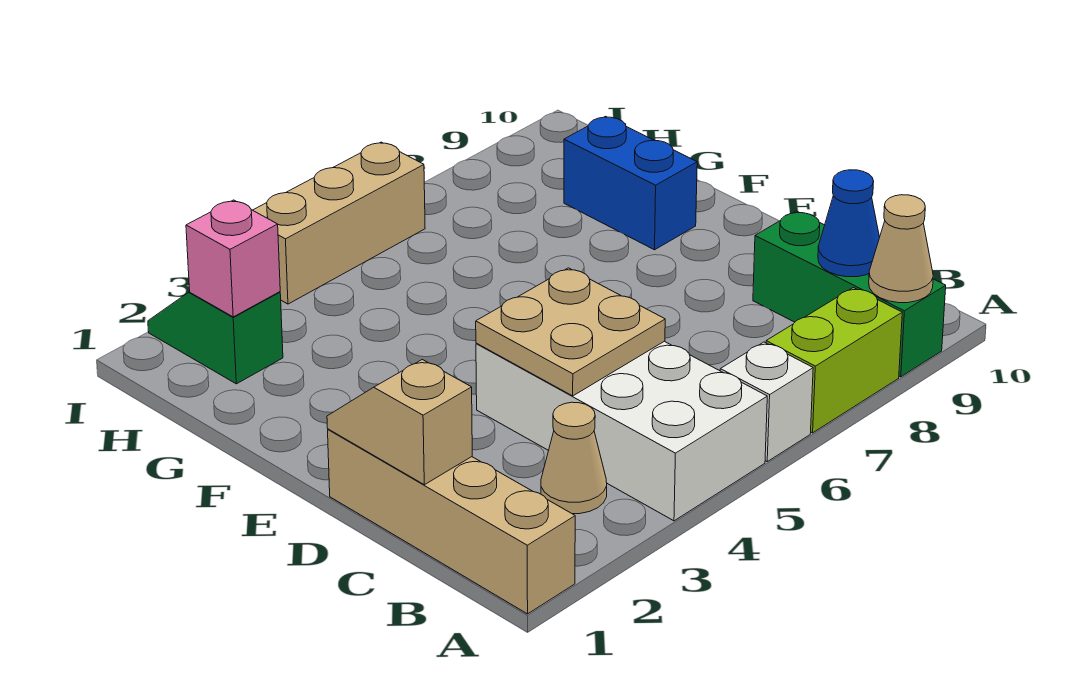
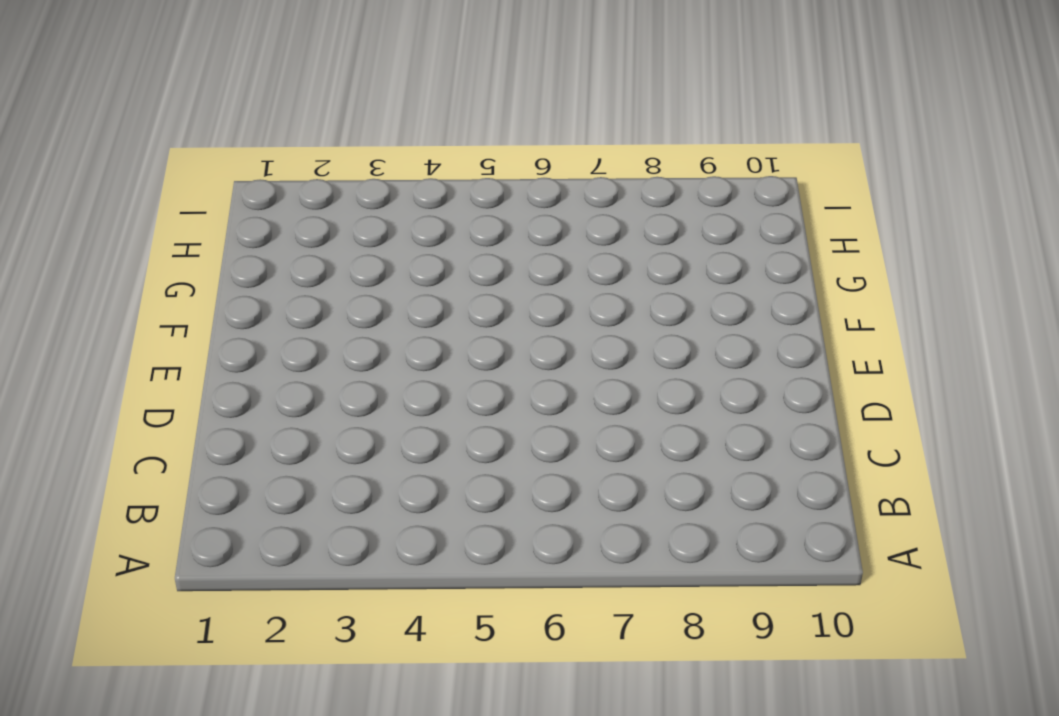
none -> tan 1x4 brick [328,429,575,614]
none -> white 2x4 brick [476,341,767,521]
none -> white 1x1 brick [720,342,813,461]

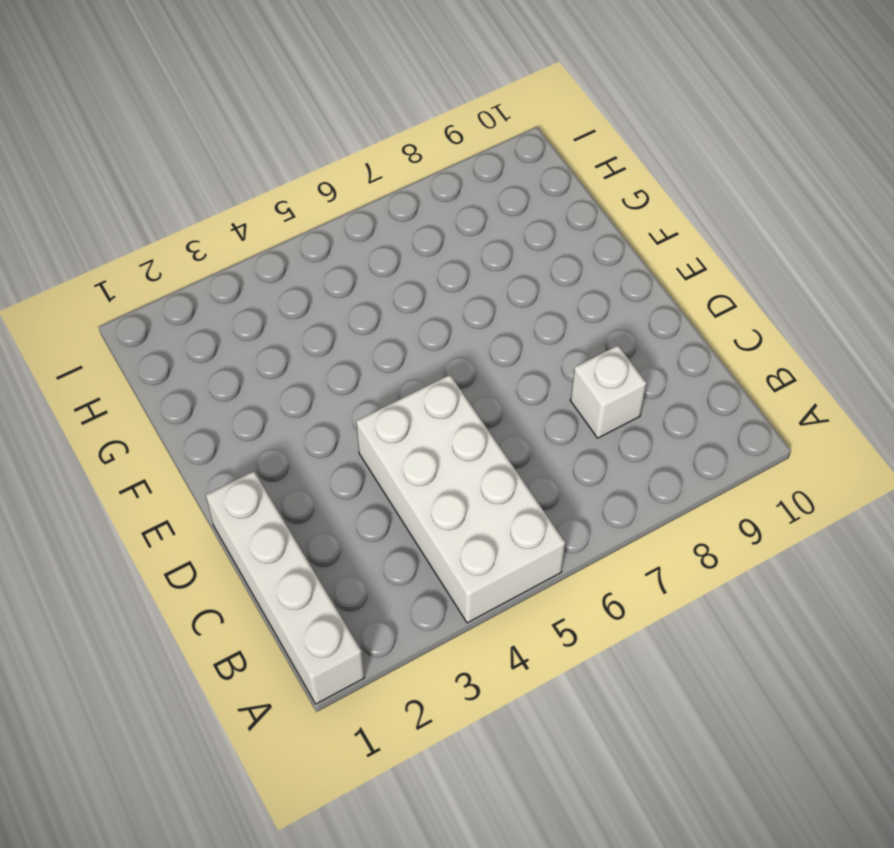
white 1x4 brick [206,471,365,704] -> tan 1x4 brick [328,429,575,614]
white 1x1 brick [570,345,647,438] -> white 1x1 brick moved to [720,342,813,461]
none -> lime 1x2 brick [766,288,902,433]
none -> green 1x3 brick [753,211,946,377]
none -> tan 1x1 cone [541,402,607,514]

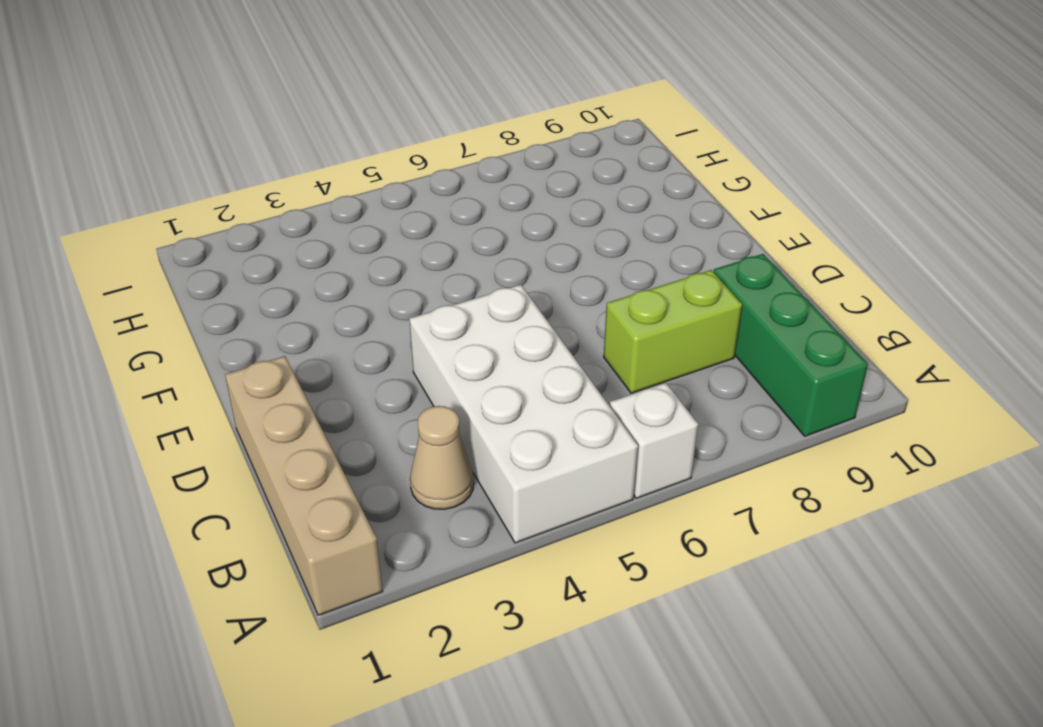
lime 1x2 brick [604,270,742,393] -> lime 1x2 brick moved to [766,288,902,433]
none -> blue 1x2 brick [564,116,697,250]
none -> green 1x2 slope [148,292,283,384]
none -> tan 1x3 brick [253,142,425,304]

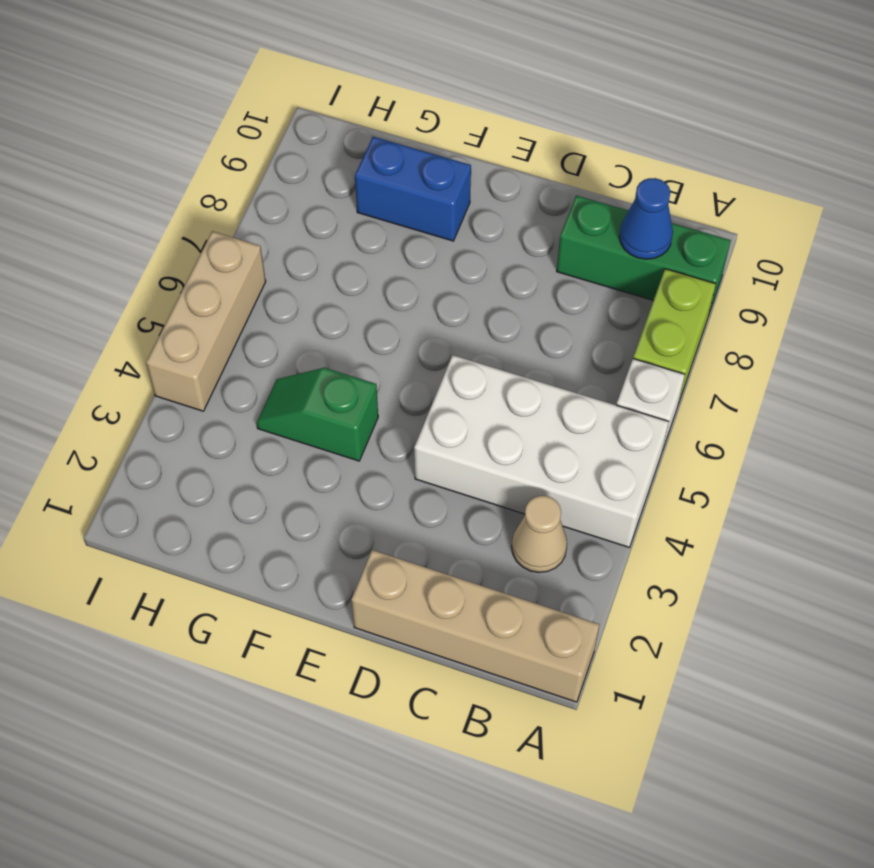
green 1x2 slope [257,368,378,461] -> green 1x2 slope moved to [148,292,283,384]
none -> tan 1x1 cone [869,195,933,303]
none -> tan 1x2 slope [327,360,472,485]
none -> tan 2x2 plate [476,268,665,396]

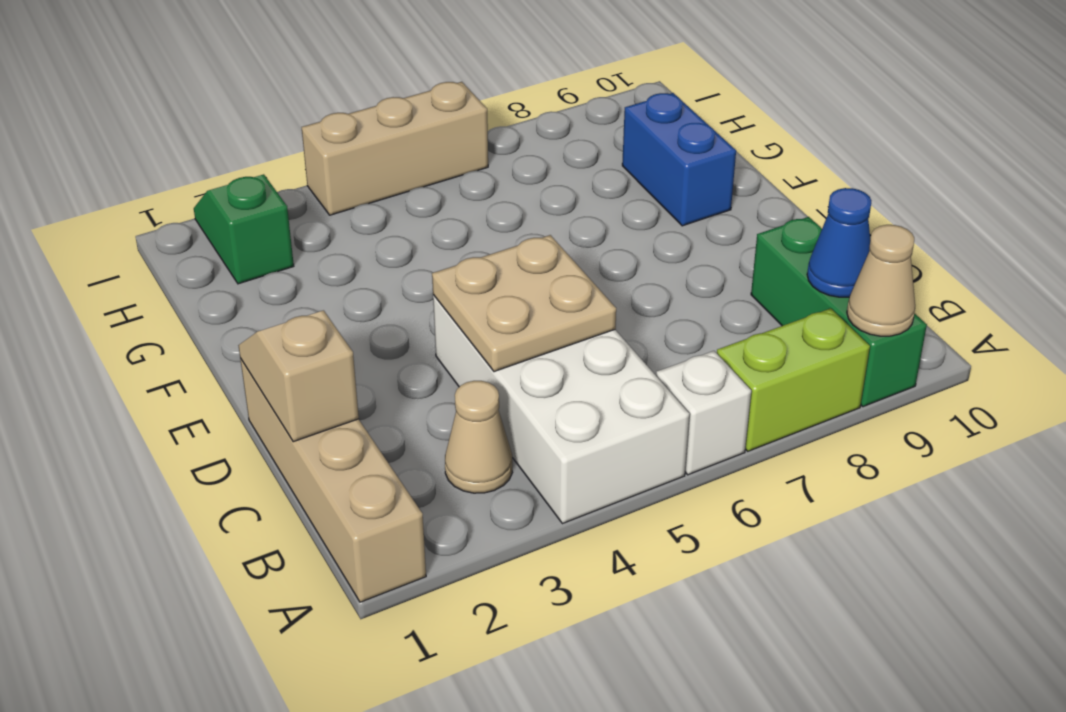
none -> pink 1x1 brick [186,200,280,317]

